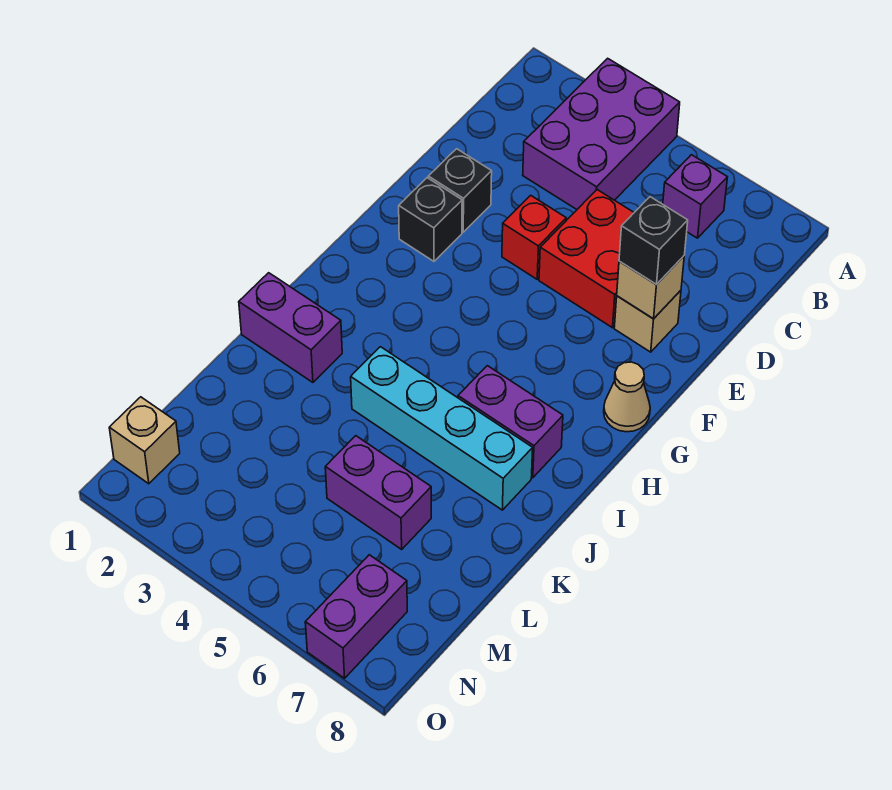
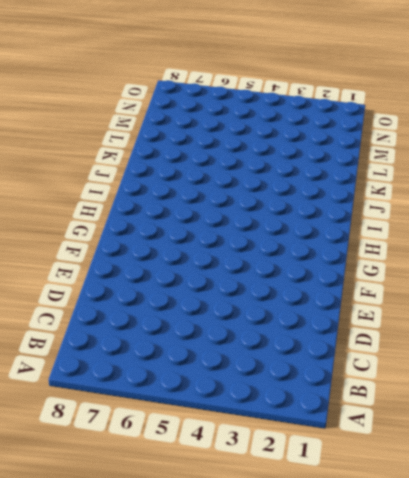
none -> purple 2x3 brick [523,58,680,209]
none -> purple 1x1 brick [663,155,727,238]
none -> red 2x2 brick [539,190,634,328]

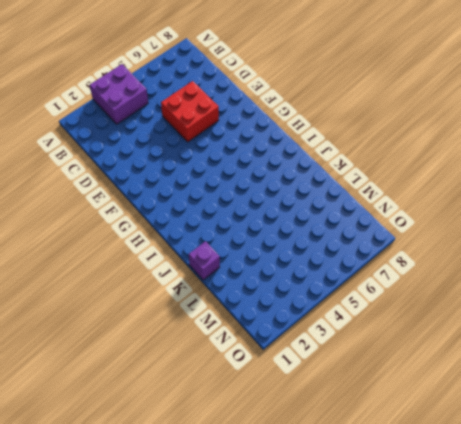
purple 2x2 brick [90,64,148,124] -> purple 2x3 brick [523,58,680,209]
purple 1x1 brick [189,241,220,280] -> purple 1x1 brick moved to [663,155,727,238]
none -> black 1x1 brick [428,149,492,232]
none -> red 1x1 brick [502,195,566,279]
none -> tan 1x1 brick [614,290,681,352]

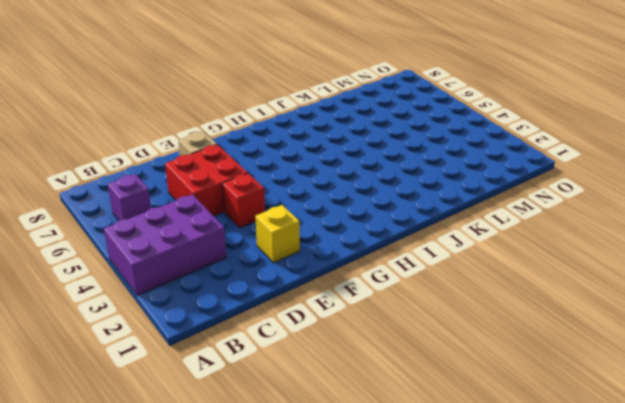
yellow 1x1 brick [255,205,300,263] -> black 1x1 brick [428,149,492,232]
none -> black 1x1 brick [399,178,462,261]
none -> tan 1x1 cone [604,362,650,432]
none -> purple 1x2 brick [458,366,563,478]

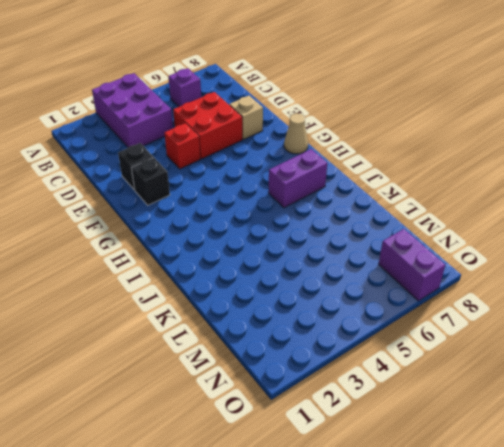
none -> purple 1x2 brick [239,273,342,382]
none -> cyan 1x4 brick [351,347,533,510]
none -> purple 1x2 brick [325,436,431,549]

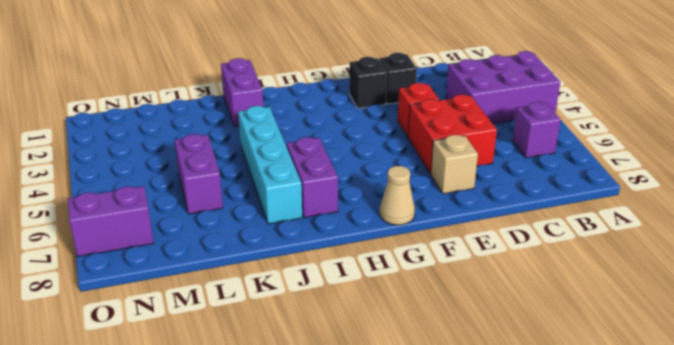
none -> tan 1x1 brick [109,397,180,484]
none -> tan 1x1 brick [617,256,684,319]
none -> black 1x1 brick [619,197,688,285]

